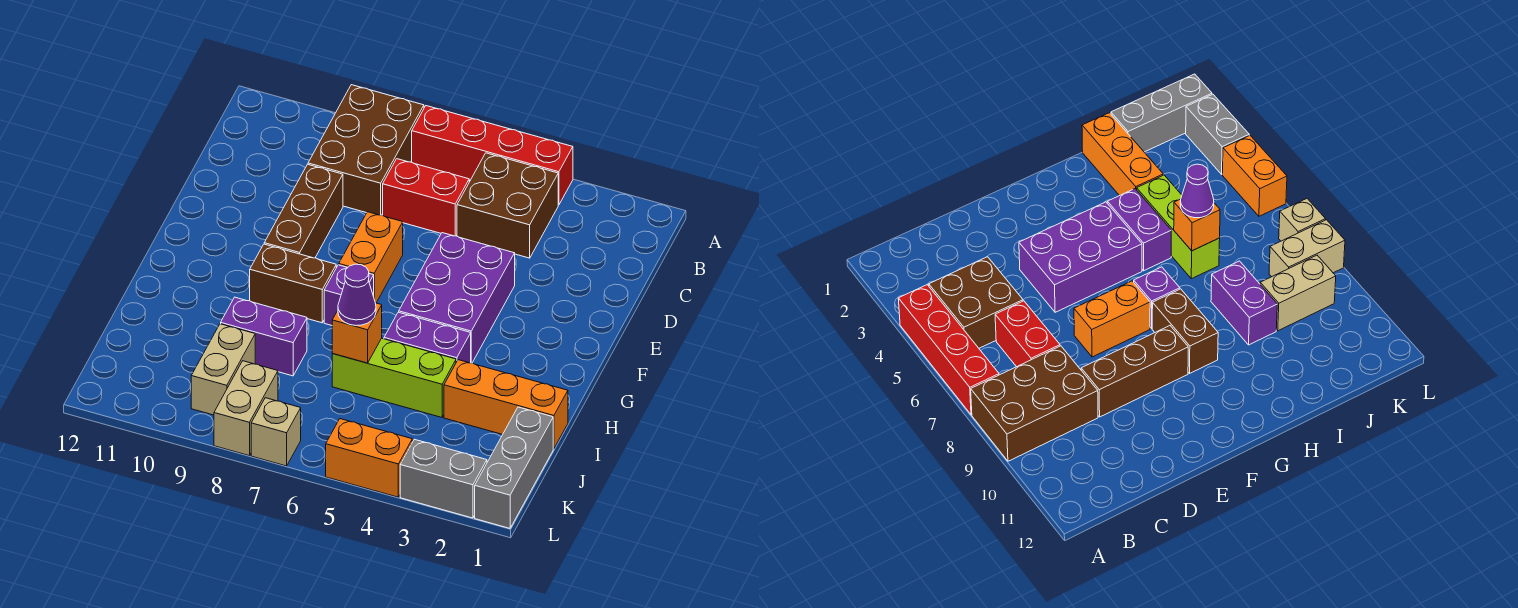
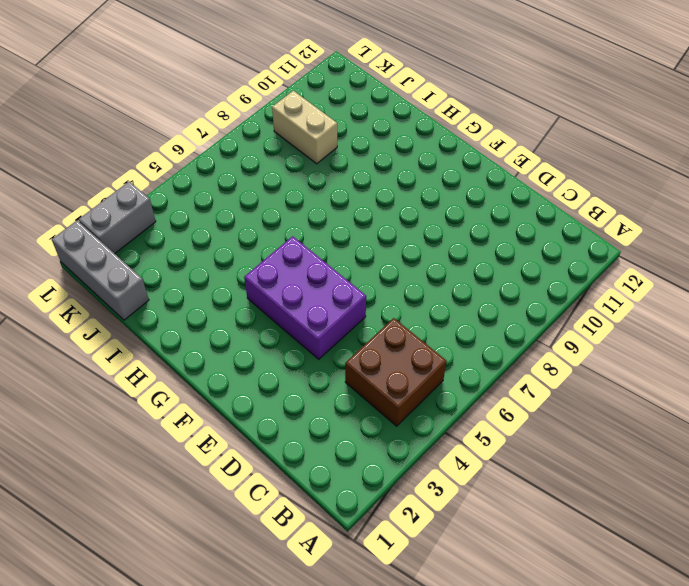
none -> red 1x4 brick [412,106,573,205]
none -> brown 2x3 brick [308,85,424,215]
none -> red 1x2 brick [383,159,469,236]

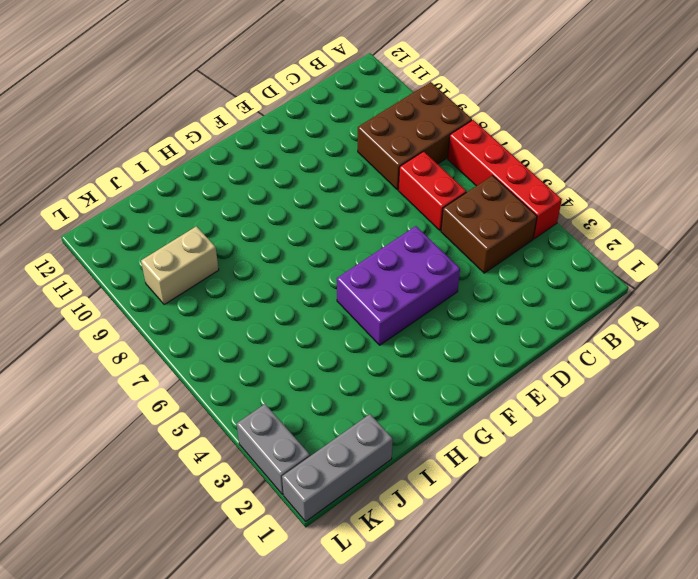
none -> brown 1x3 brick [264,164,343,258]
none -> orange 1x2 brick [339,212,403,303]
none -> purple 1x1 brick [324,265,374,325]

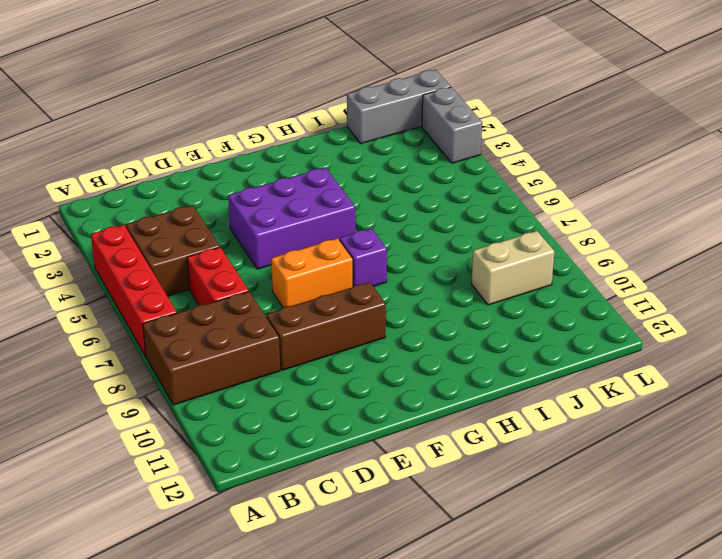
none -> brown 1x2 brick [250,244,336,323]
none -> purple 1x2 brick [384,312,471,363]
none -> orange 1x3 brick [444,360,568,449]

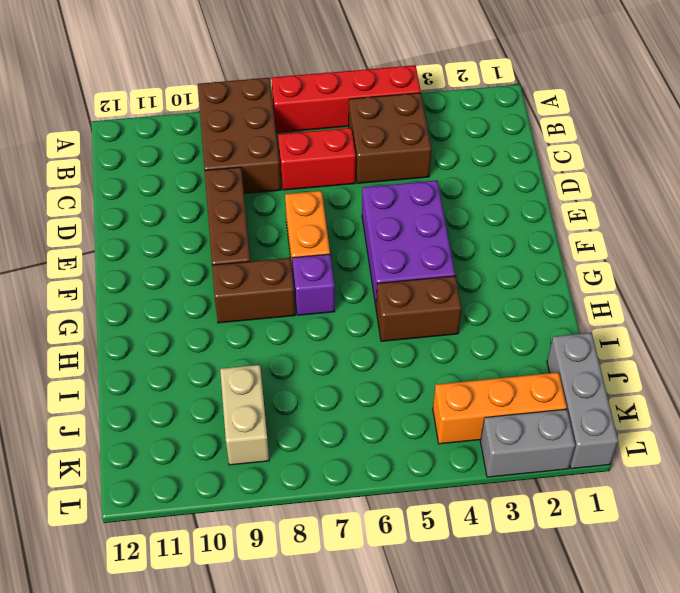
brown 1x2 brick [376,276,462,341] -> purple 1x2 brick [384,312,471,363]
orange 1x3 brick [433,372,567,444] -> orange 1x3 brick moved to [444,360,568,449]
none -> lime 1x3 brick [332,338,456,417]
none -> purple 1x2 brick [221,297,307,376]
none -> tan 1x2 brick [214,361,278,455]

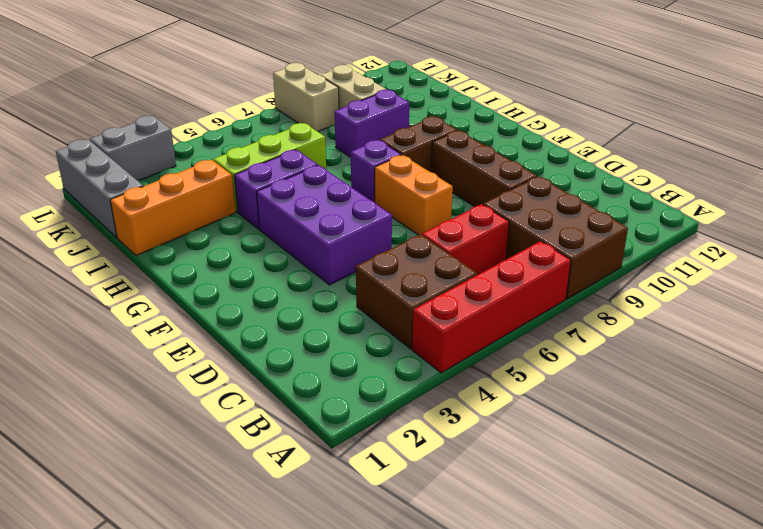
none -> orange 1x2 brick [326,419,412,497]
none -> tan 1x1 brick [251,398,301,466]
none -> orange 1x1 brick [332,303,382,363]

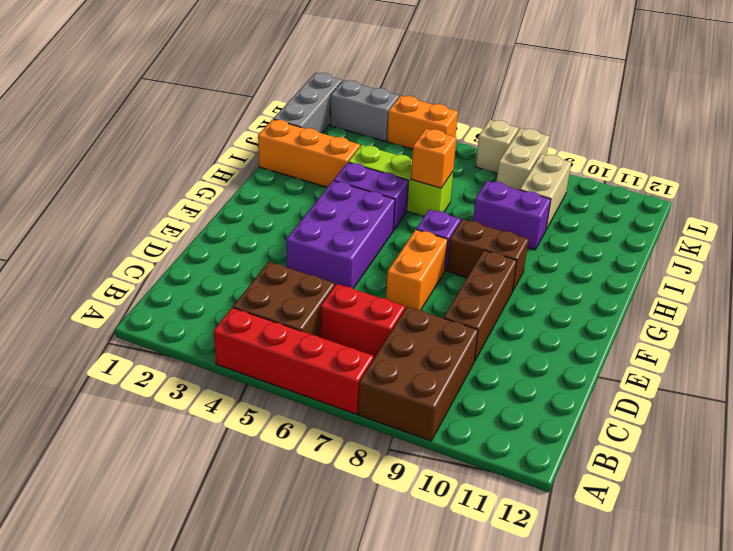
none -> purple 1x1 cone [338,264,376,326]

